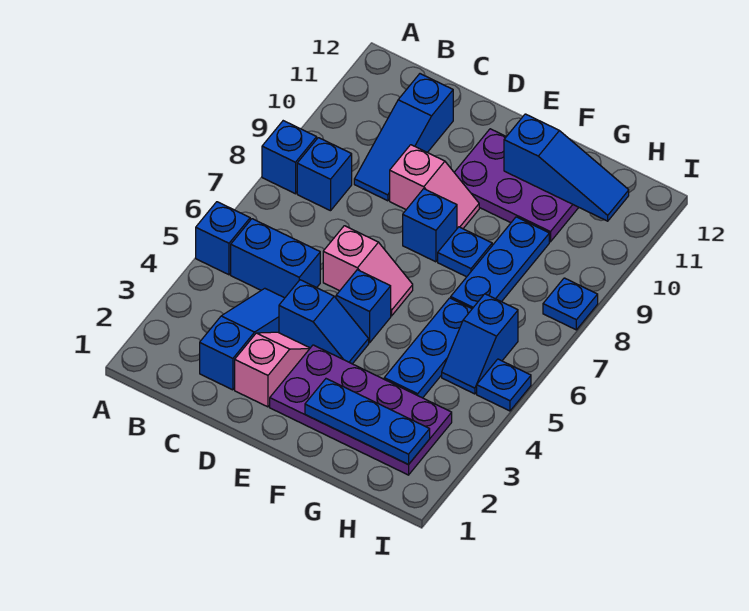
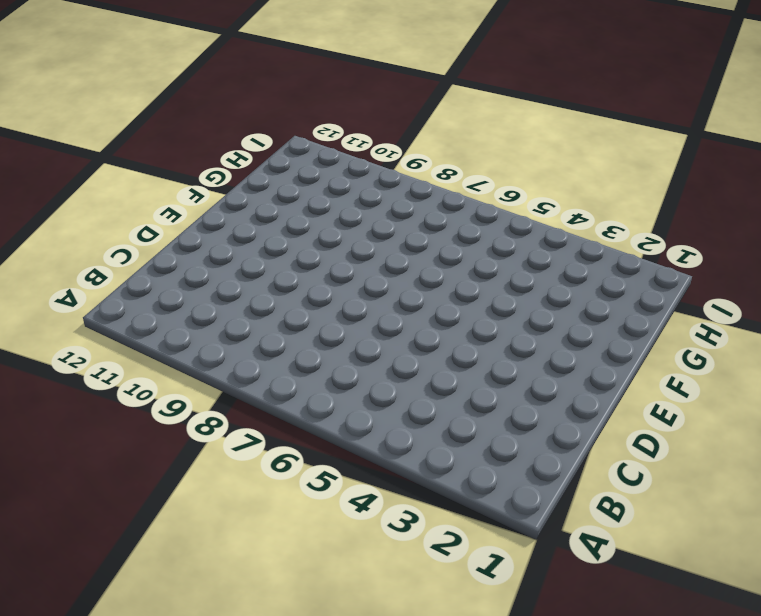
none -> blue 1x1 brick [196,202,250,275]
none -> blue 1x1 brick [262,121,317,194]
none -> blue 1x2 brick [231,219,320,298]

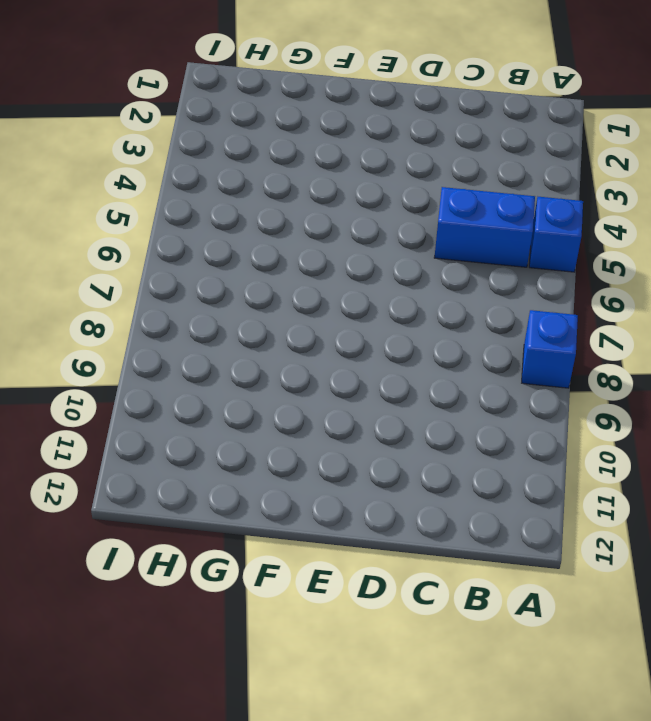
none -> blue 1x1 brick [297,138,352,211]
none -> blue 1x3 slope [200,288,284,390]
none -> blue 1x3 slope [354,74,453,201]

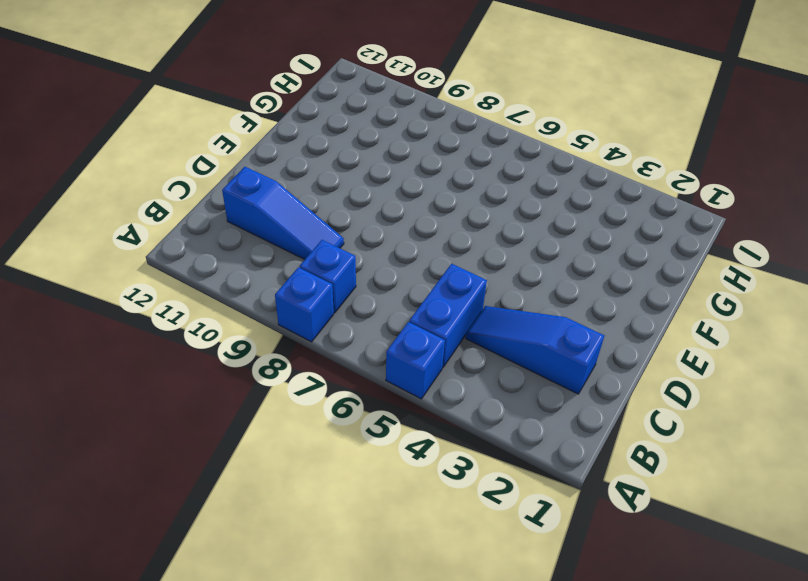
none -> pink 1x2 slope [235,332,310,407]
none -> blue 1x2 slope [279,280,369,364]
none -> pink 1x2 slope [323,226,413,316]

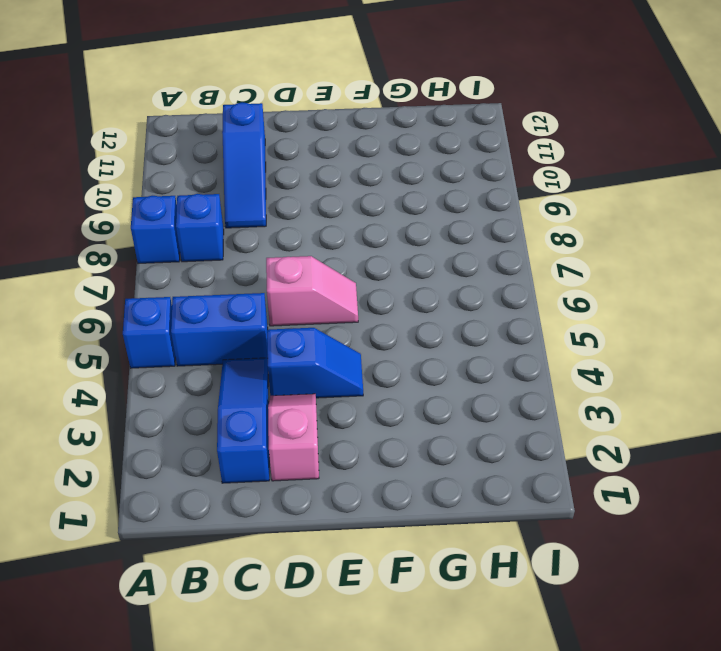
none -> pink 1x2 slope [390,145,479,229]
none -> purple 2x4 plate [270,345,452,475]
none -> blue 1x1 brick [336,270,391,343]

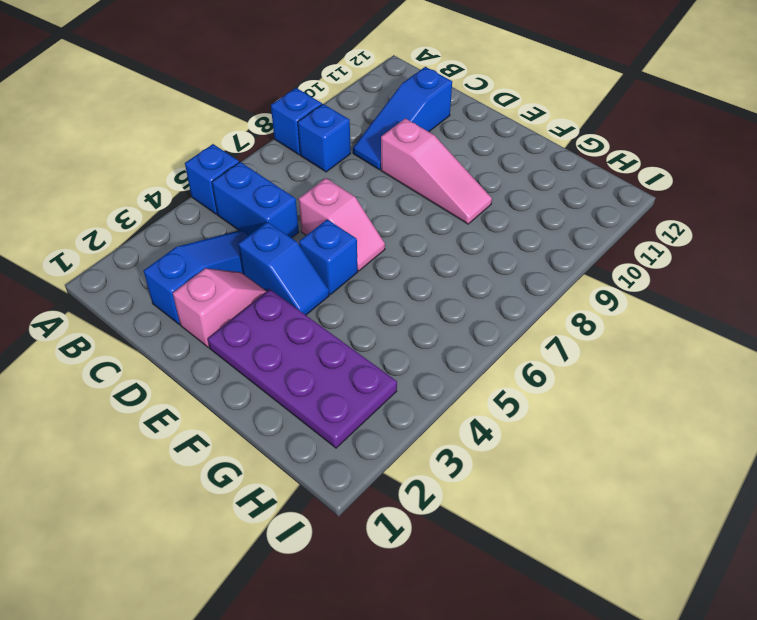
pink 1x3 slope [381,118,492,224] -> pink 1x2 slope [390,145,479,229]
none -> blue 1x1 brick [403,189,457,262]
none -> purple 2x3 plate [454,129,579,242]
none -> blue 1x1 plate [438,227,492,277]

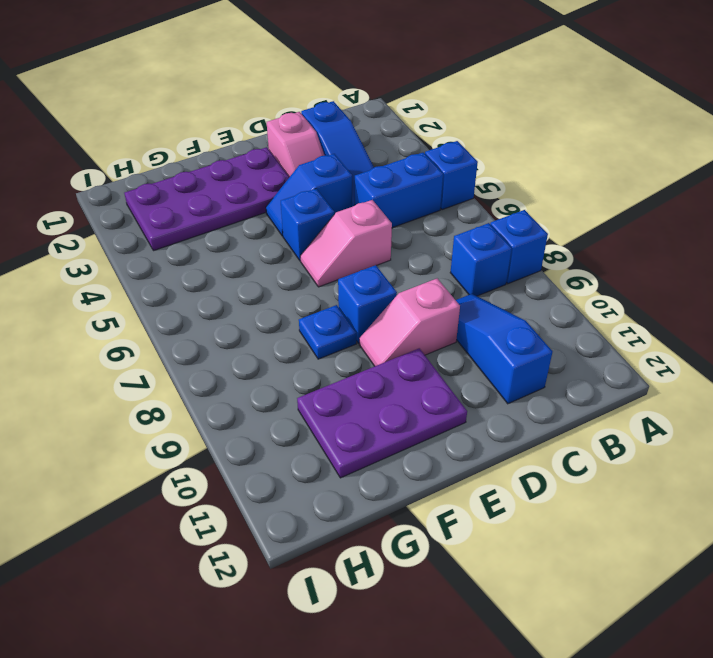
none -> blue 1x3 plate [384,298,472,398]
none -> blue 1x3 plate [451,217,549,309]
none -> blue 1x2 slope [442,294,518,394]

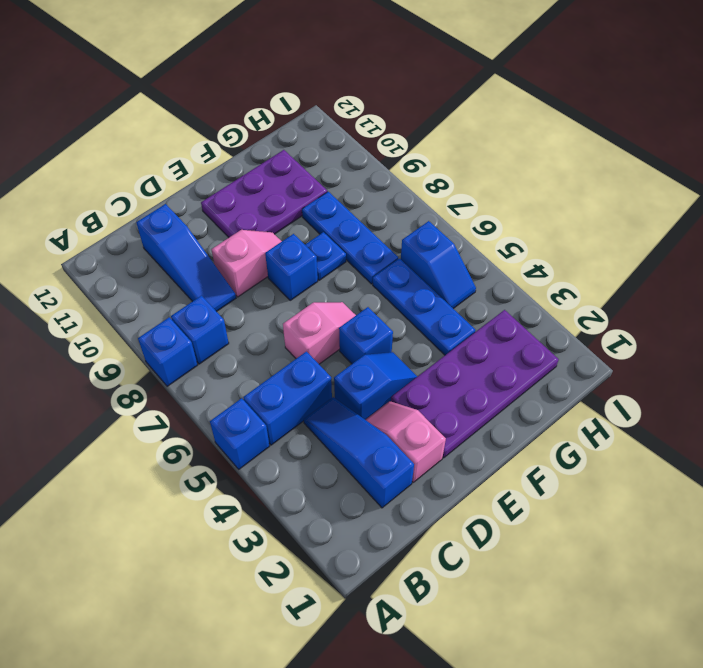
none -> blue 1x1 plate [477,359,531,411]
none -> blue 1x1 plate [543,278,598,330]
none -> blue 1x3 plate [305,379,430,465]

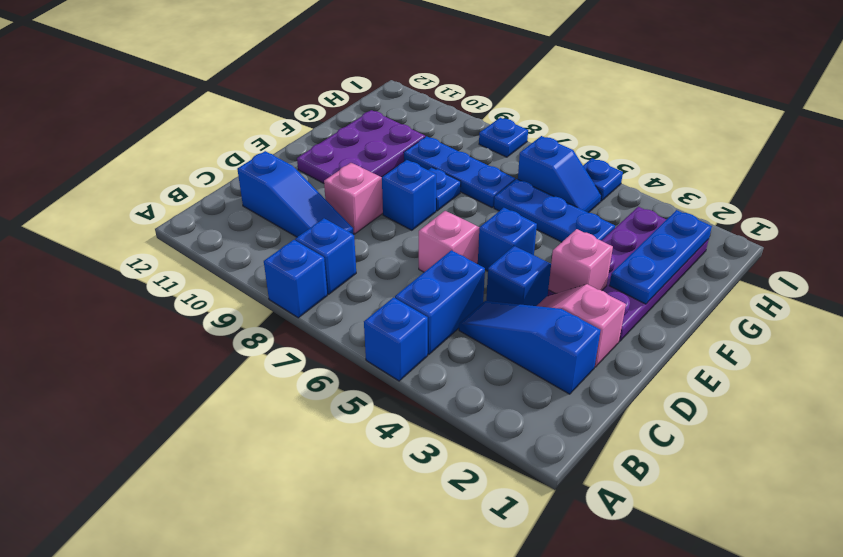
pink 1x1 brick [548,229,613,294] -> none
none -> blue 1x3 slope [504,114,629,221]

